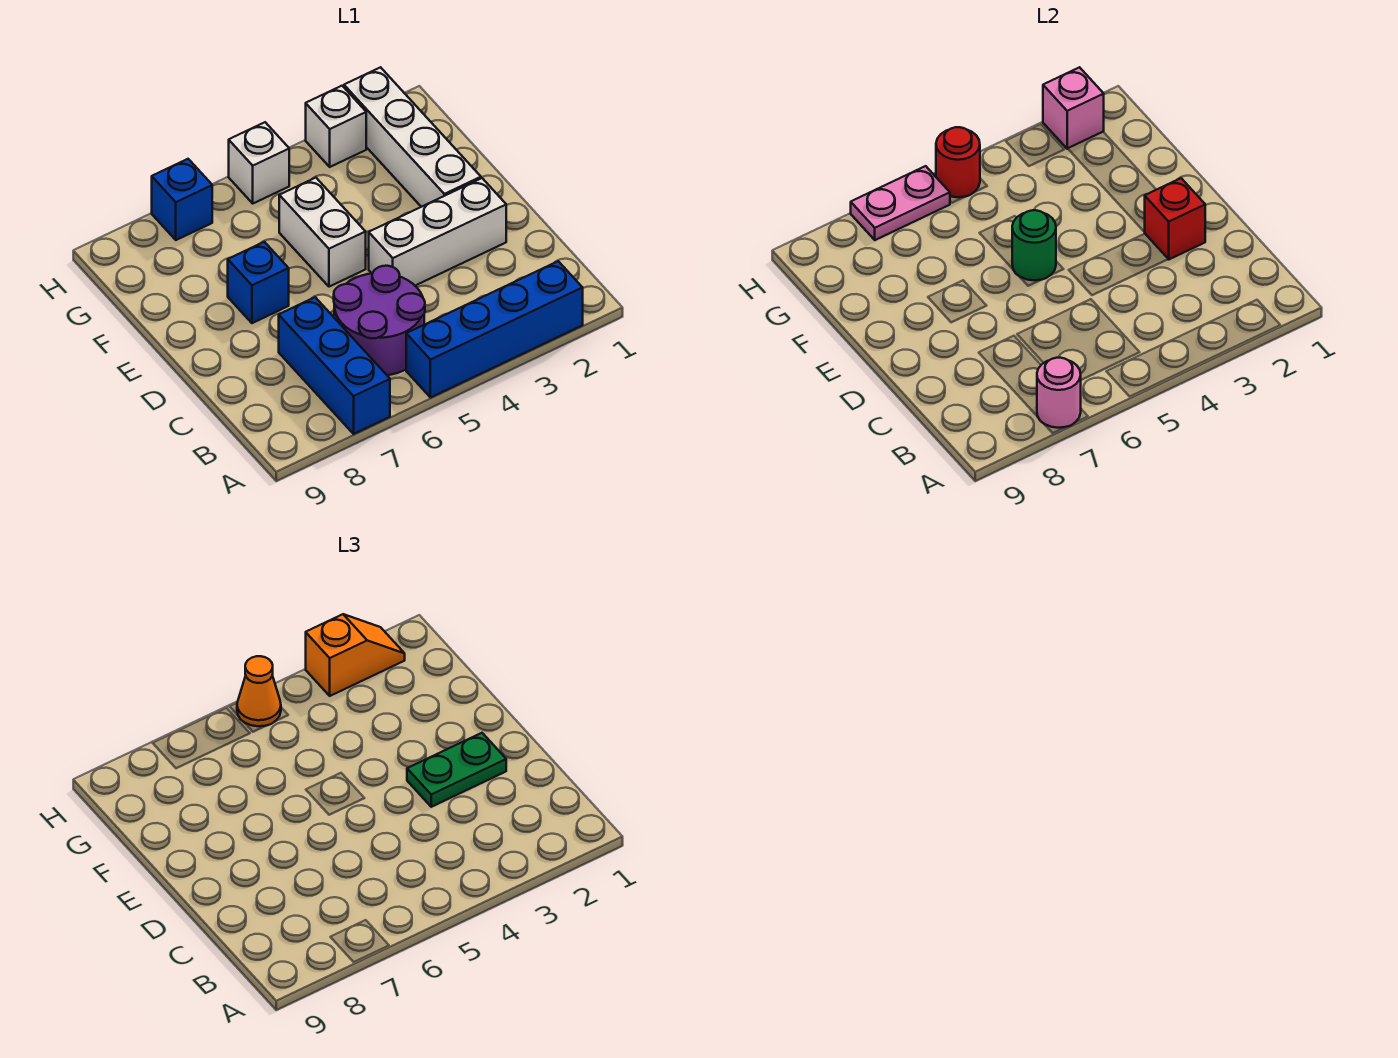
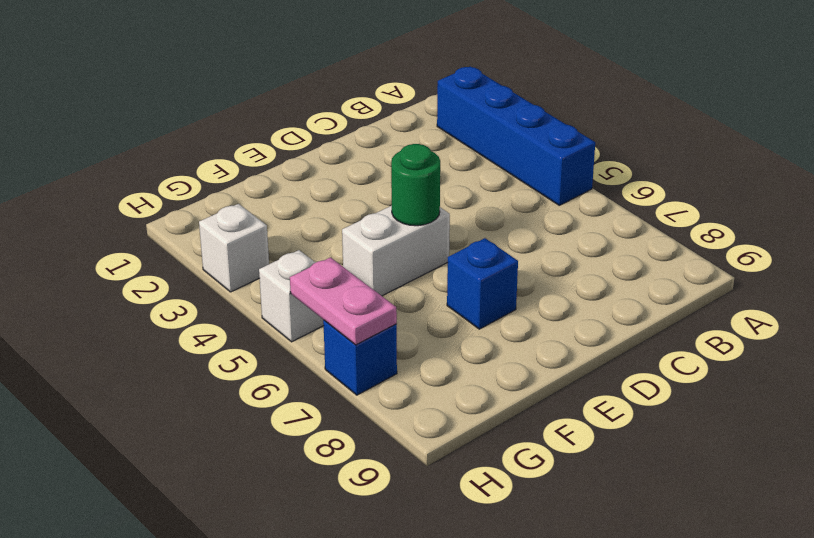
none -> blue 1x3 brick [279,297,390,434]
none -> purple 2x2 round brick [334,266,425,375]
none -> white 1x3 brick [369,178,506,286]

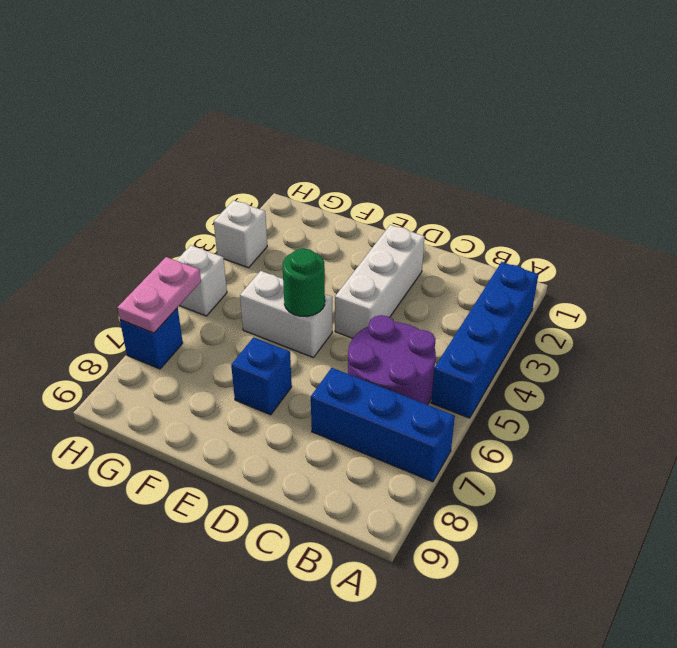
none -> white 1x4 brick [344,67,481,207]
none -> pink 1x1 round brick [1037,358,1081,428]
none -> red 1x1 brick [1145,178,1205,259]

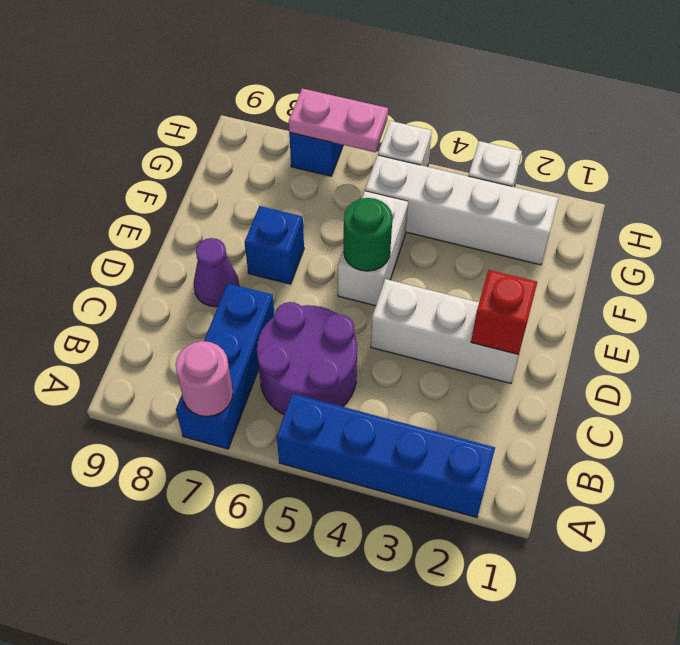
purple 1x1 cone [194,238,239,307] -> none
white 1x4 brick [365,155,558,265] -> white 1x4 brick turned to [344,67,481,207]
none -> pink 1x1 brick [1043,67,1104,149]
none -> red 1x1 round brick [936,127,980,197]
none -> green 1x2 plate [407,733,506,807]

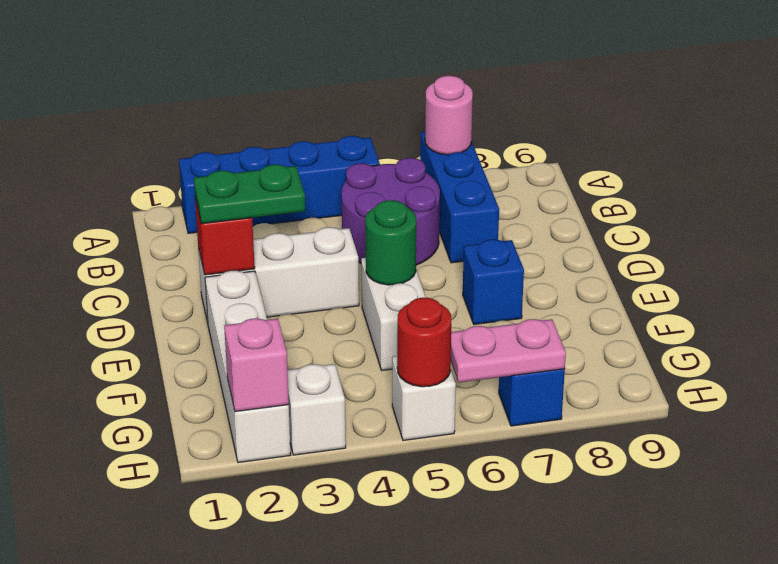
none -> orange 1x2 slope [306,614,405,696]
none -> orange 1x1 cone [237,656,281,726]

